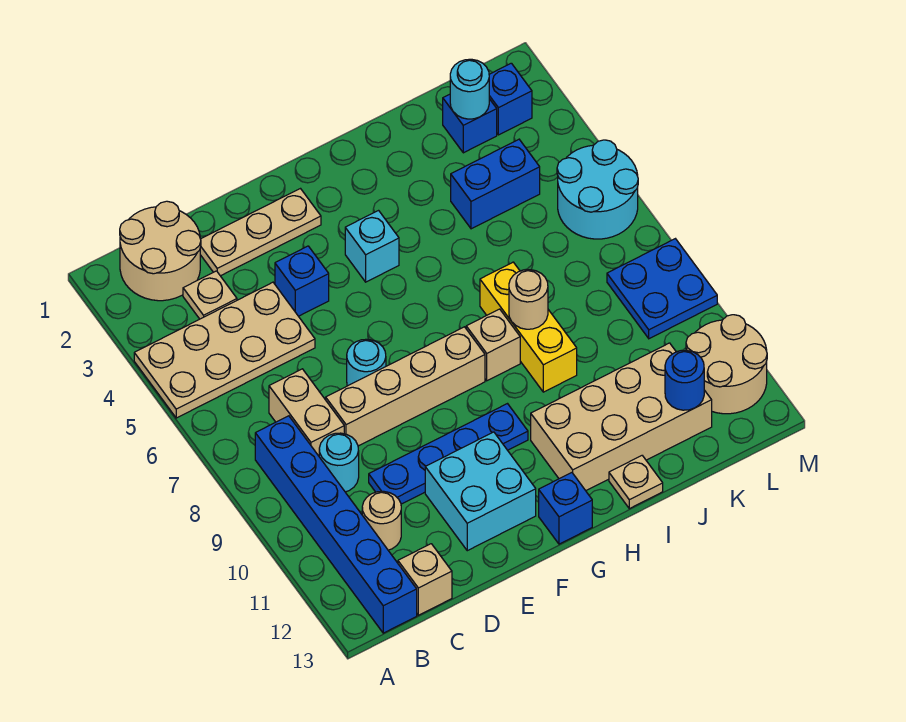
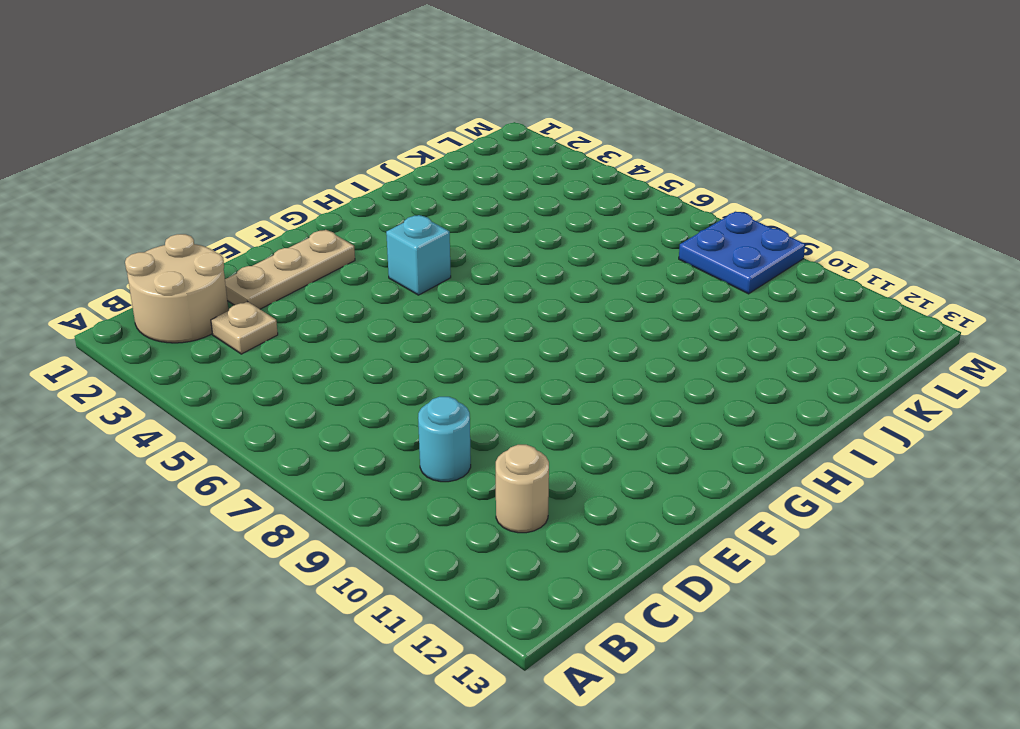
none -> tan 2x4 plate [134,282,315,418]
none -> blue 1x6 brick [255,416,417,633]
none -> tan 1x2 brick [269,369,344,456]

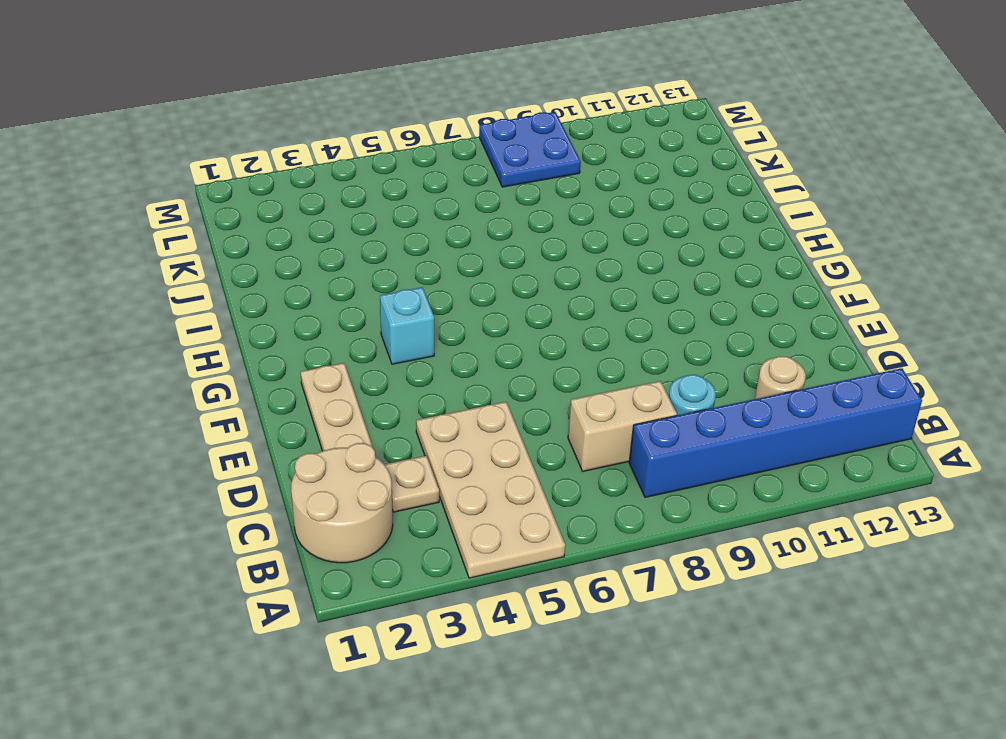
none -> tan 1x1 brick [398,544,452,615]
none -> tan 1x4 brick [326,327,485,446]
none -> blue 1x4 plate [369,404,528,504]

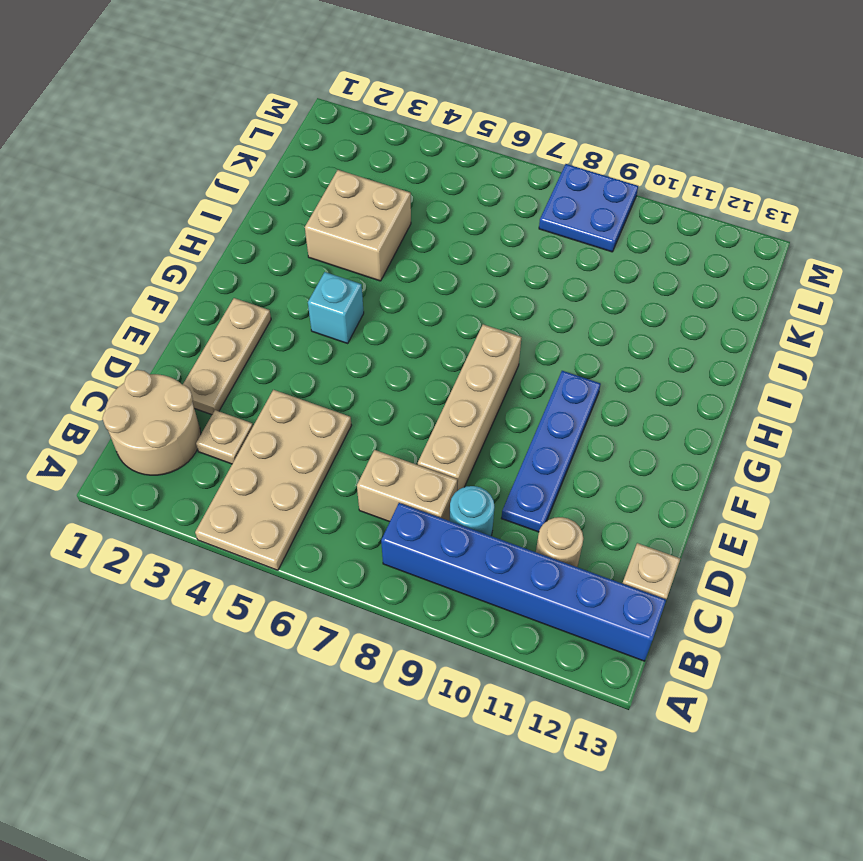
tan 2x2 brick [305,170,411,281] -> blue 1x2 brick [451,139,540,229]
none -> blue 1x1 brick [275,246,329,316]
none -> cyan 1x1 round brick [347,339,386,386]
none -> cyan 2x2 brick [425,432,536,551]

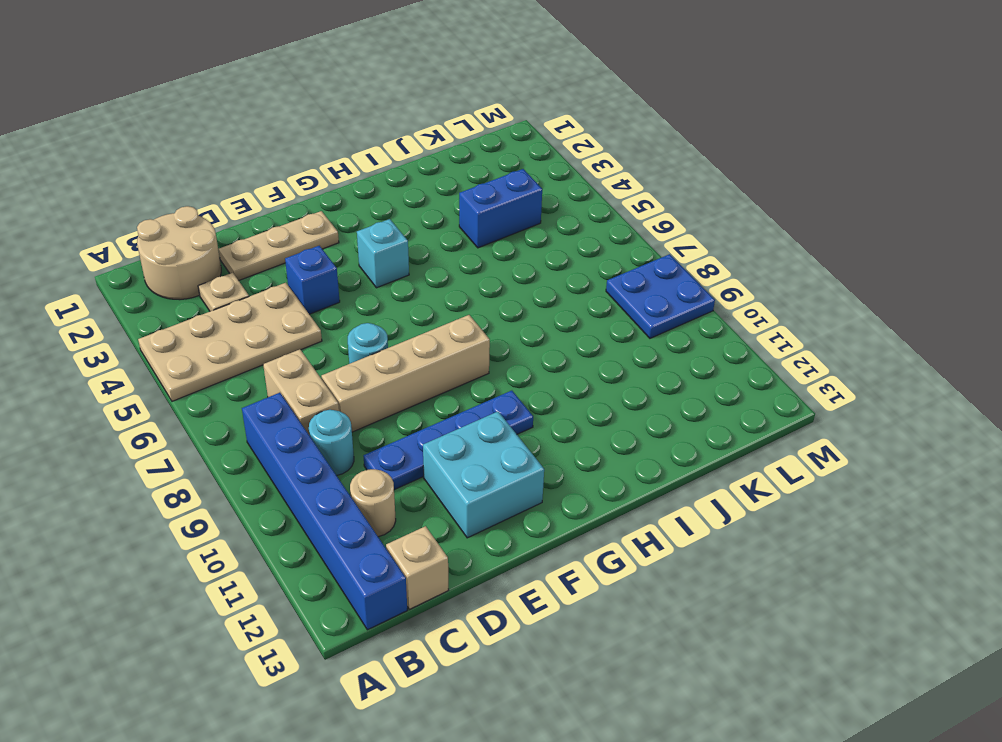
none -> blue 1x1 brick [539,473,592,544]
none -> tan 1x1 brick [466,309,520,381]
none -> tan 2x4 brick [531,343,712,491]

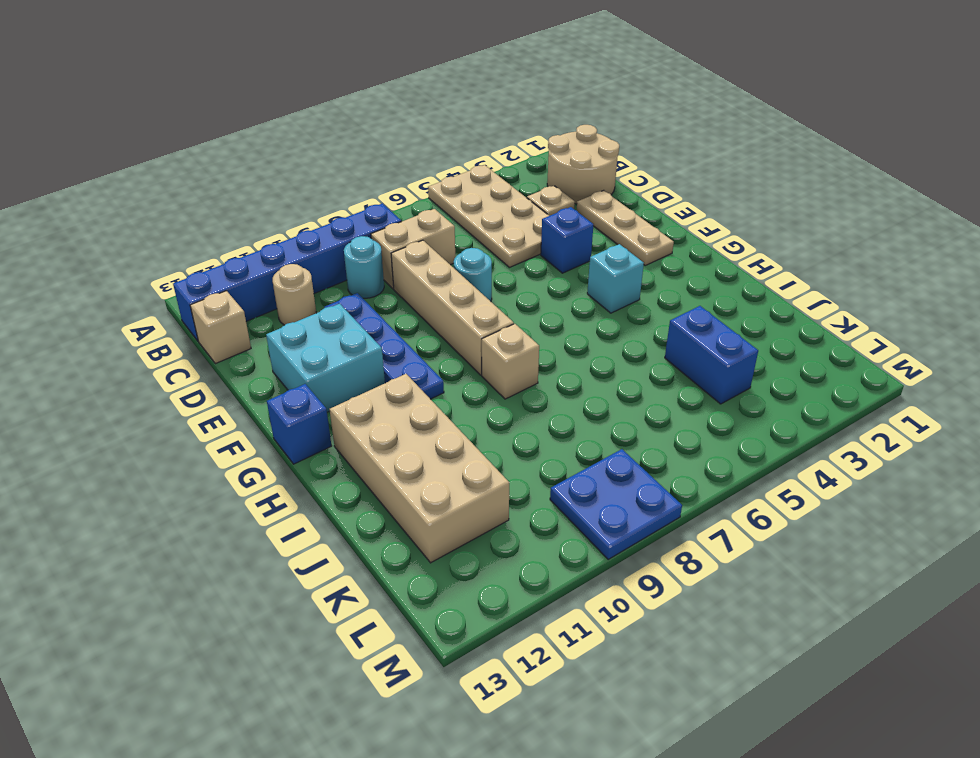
none -> yellow 1x3 brick [480,262,577,392]
none -> tan 1x1 plate [609,456,663,509]
none -> blue 1x1 brick [443,94,497,153]

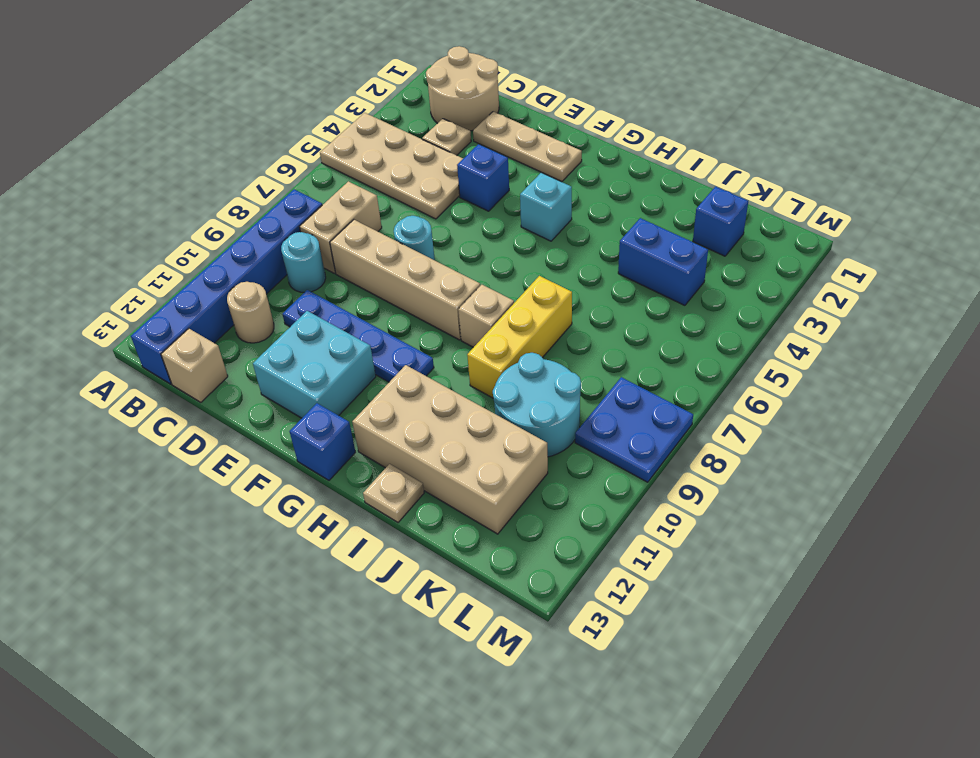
cyan 2x2 round brick [493,353,581,457] -> cyan 2x2 round brick moved to [557,140,638,239]
none -> blue 1x1 brick [489,63,532,135]
none -> tan 2x2 round brick [686,315,767,414]
none -> tan 1x1 round brick [509,270,548,329]

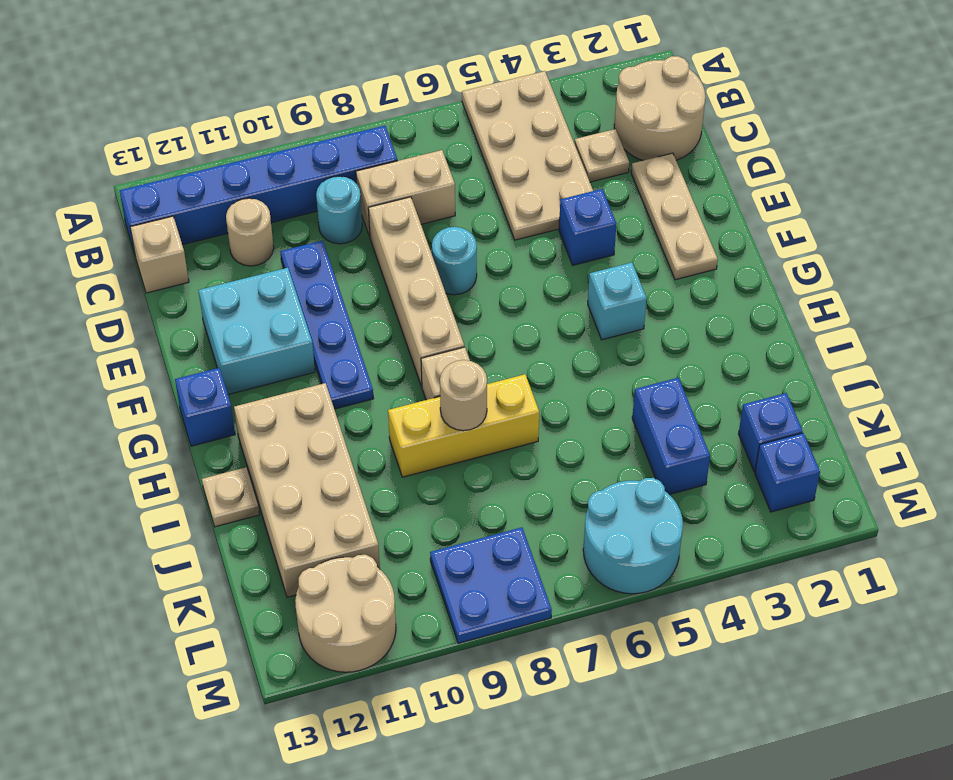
none -> cyan 1x1 round brick [450,59,489,119]
none -> blue 1x1 round brick [665,350,704,410]

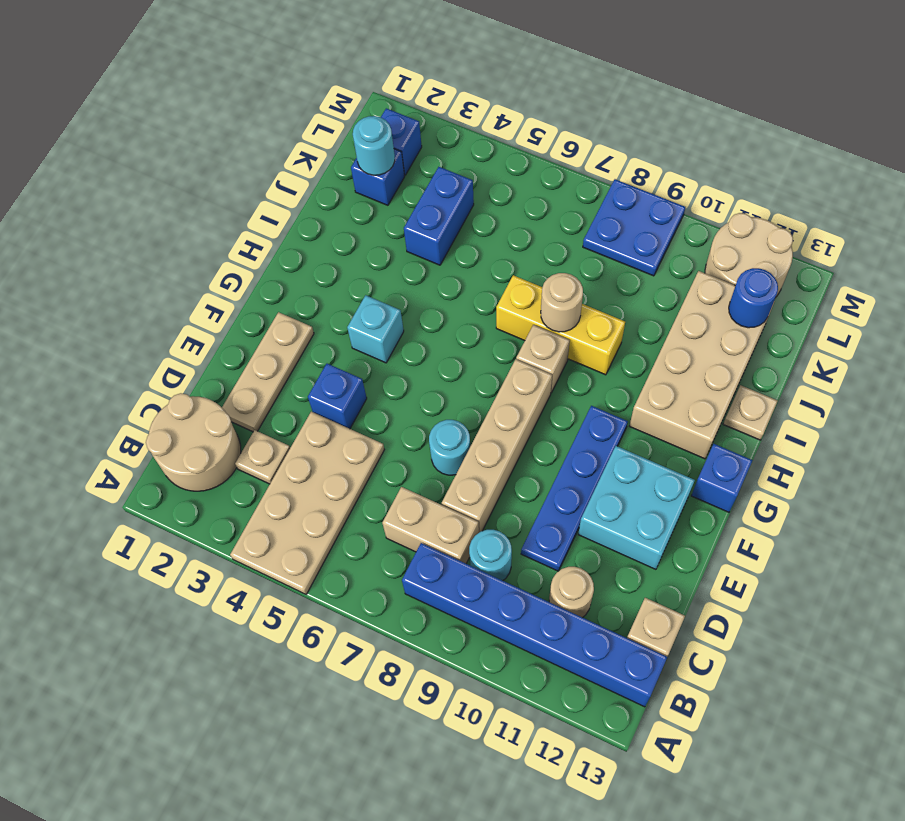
none -> cyan 2x2 round brick [557,140,638,239]

